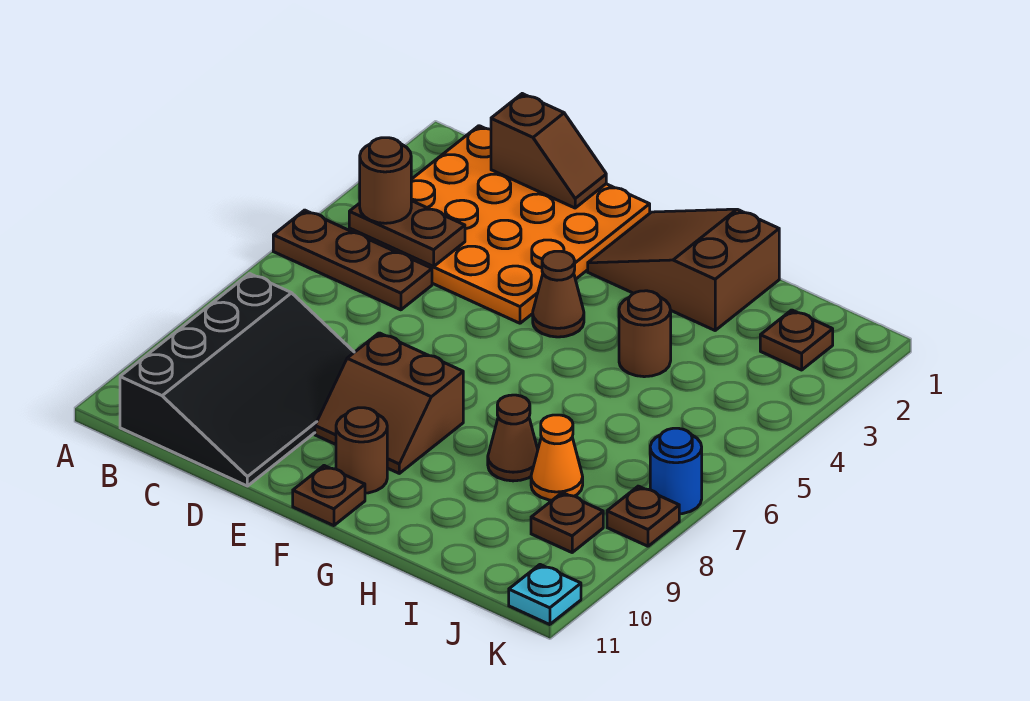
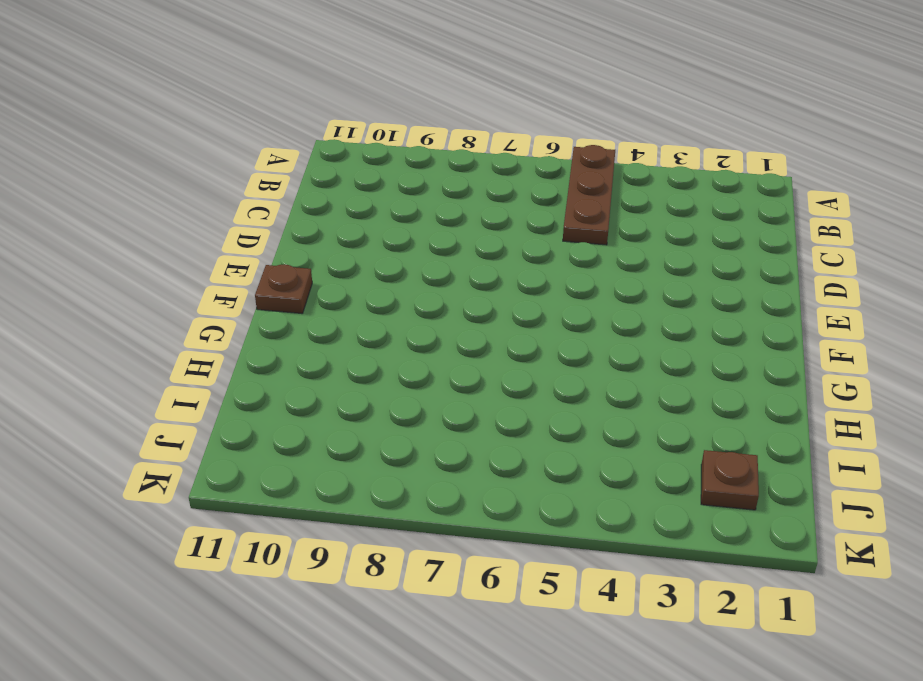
none -> orange 4x4 plate [349,126,650,323]
none -> black 3x4 slope [120,274,354,486]
none -> brown 2x2 slope [315,333,463,473]

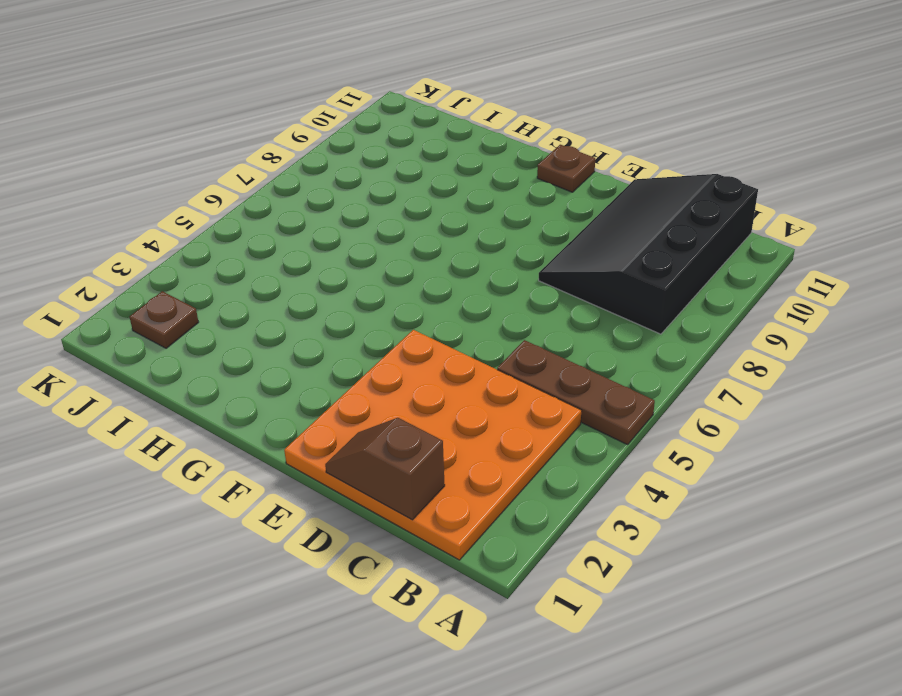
none -> brown 2x2 slope [315,333,463,473]
none -> brown 2x3 slope [588,209,779,330]
none -> brown 1x1 cone [533,251,584,337]

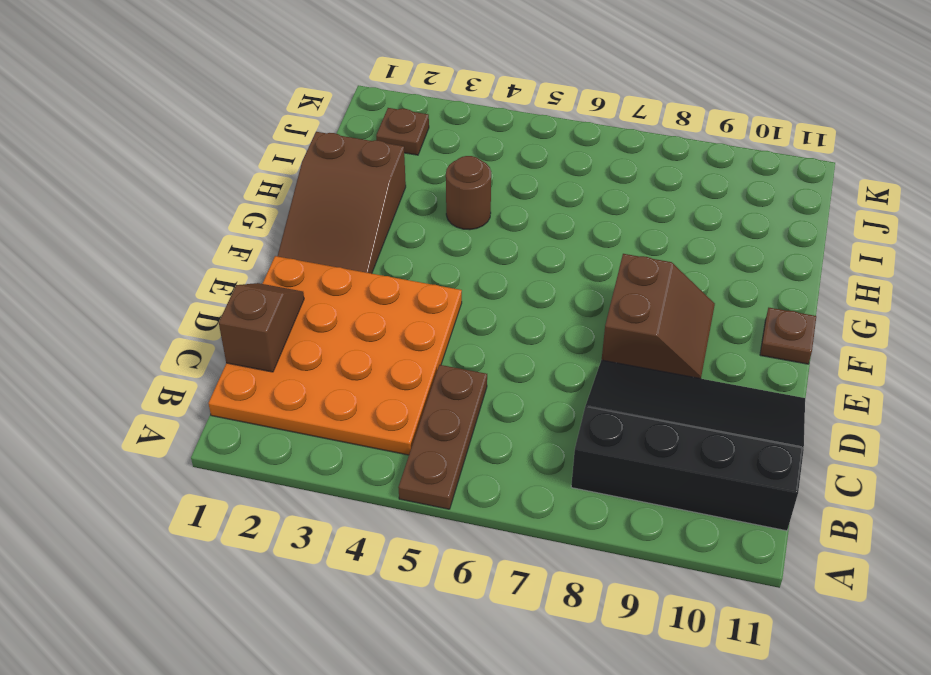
none -> brown 1x1 cone [533,251,584,337]
none -> brown 1x1 round brick [336,408,387,493]
none -> brown 1x1 cone [488,395,538,481]

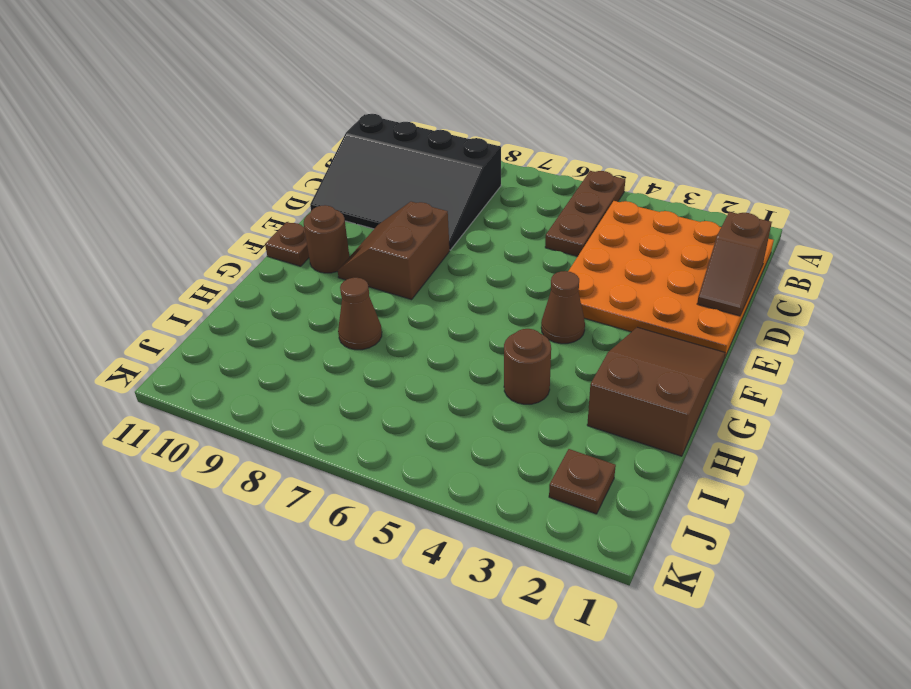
none -> orange 1x1 cone [531,415,583,500]
none -> brown 1x1 plate [531,492,603,552]
none -> blue 1x1 round brick [650,428,702,514]

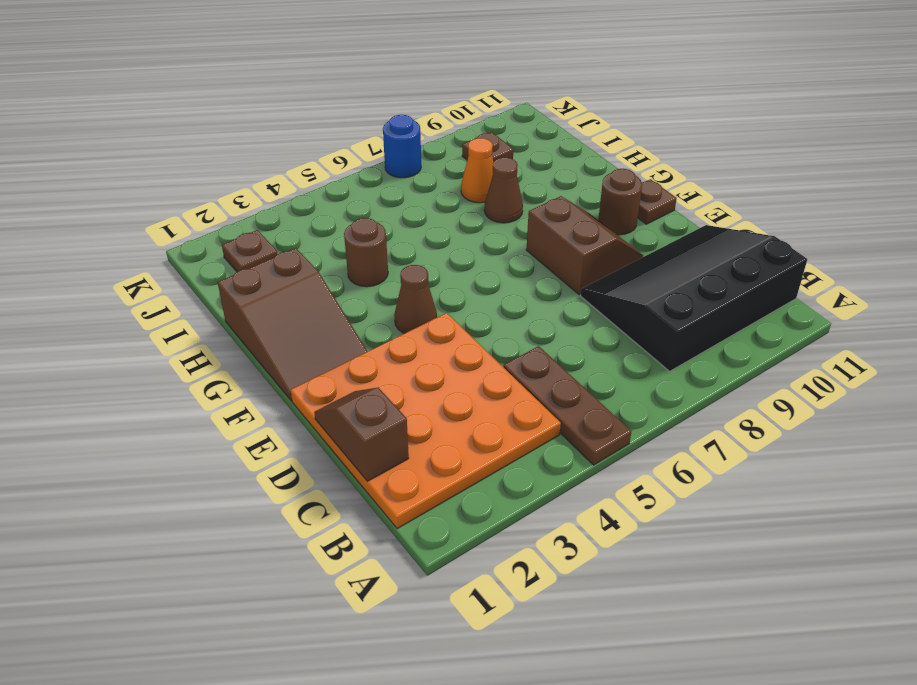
none -> brown 1x1 plate [607,486,679,546]
none -> cyan 1x1 plate [509,565,581,625]
none -> brown 1x2 plate [349,201,465,266]

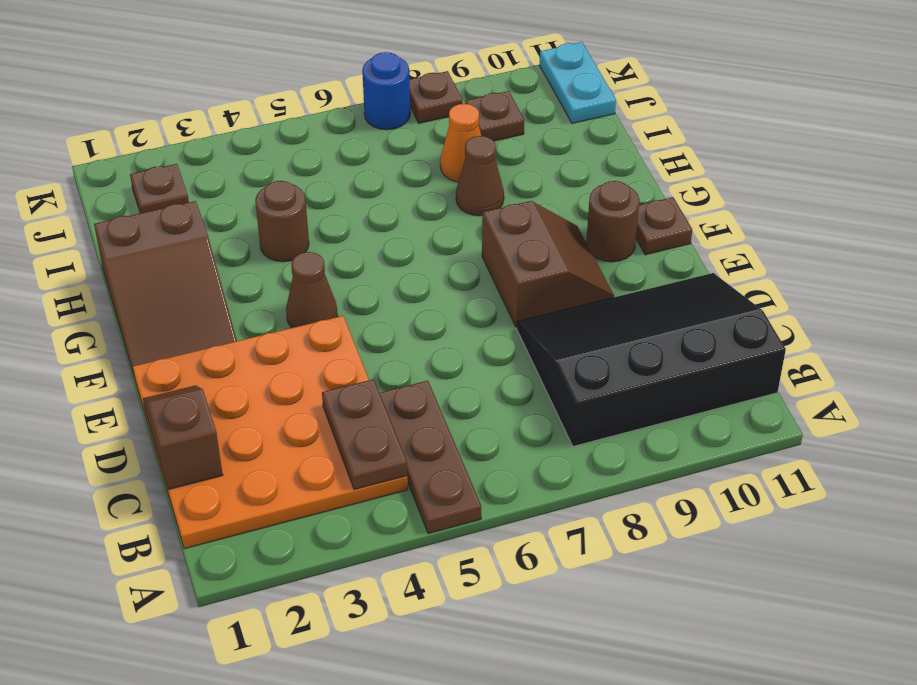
cyan 1x2 plate [539,42,616,123] -> cyan 1x1 plate [509,565,581,625]
none -> brown 1x1 round brick [360,138,411,223]

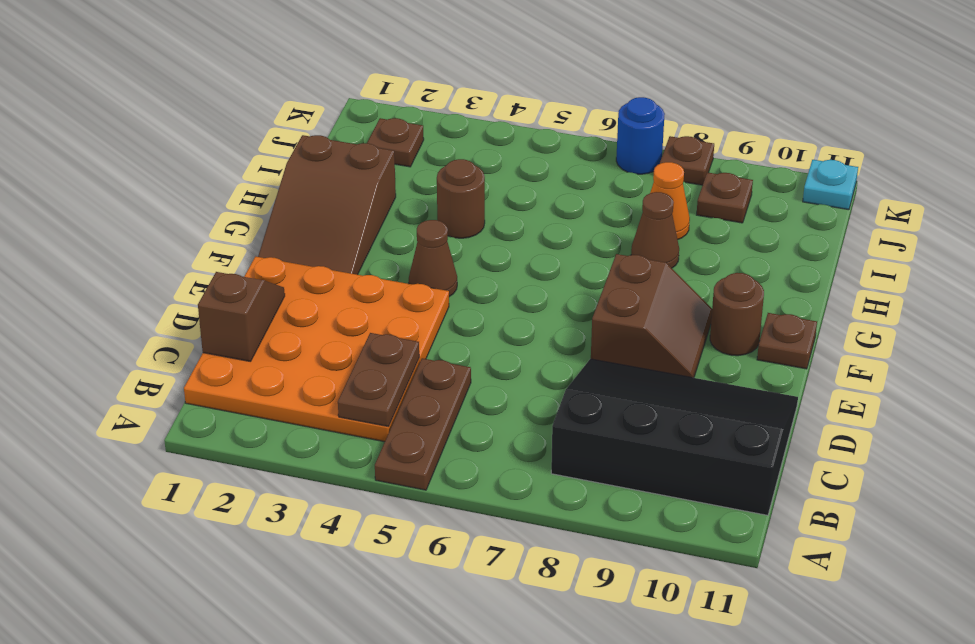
none -> brown 1x1 round brick [360,138,411,223]

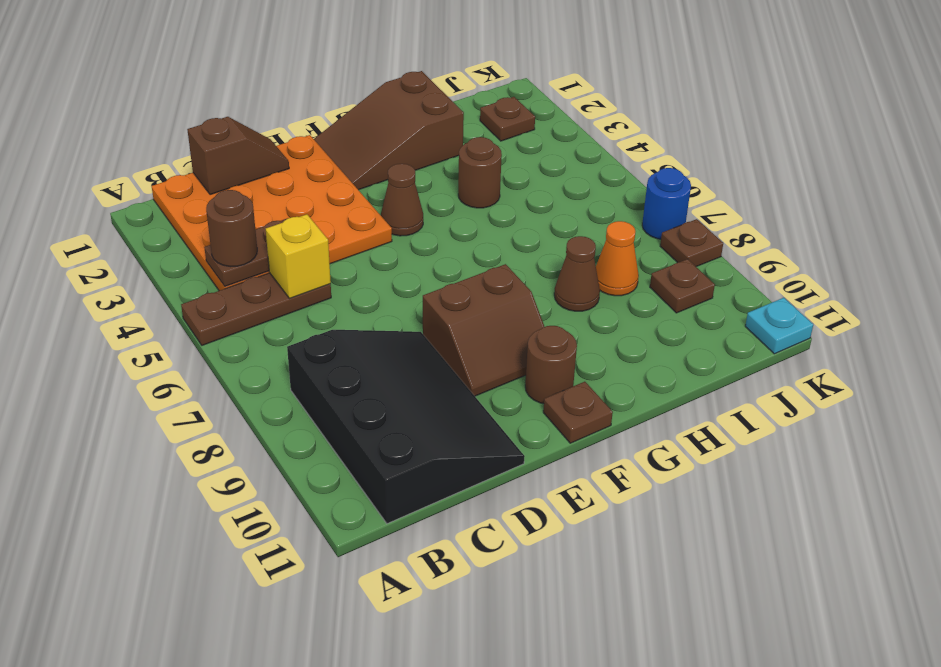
yellow 1x1 brick [266,214,331,298] -> none

